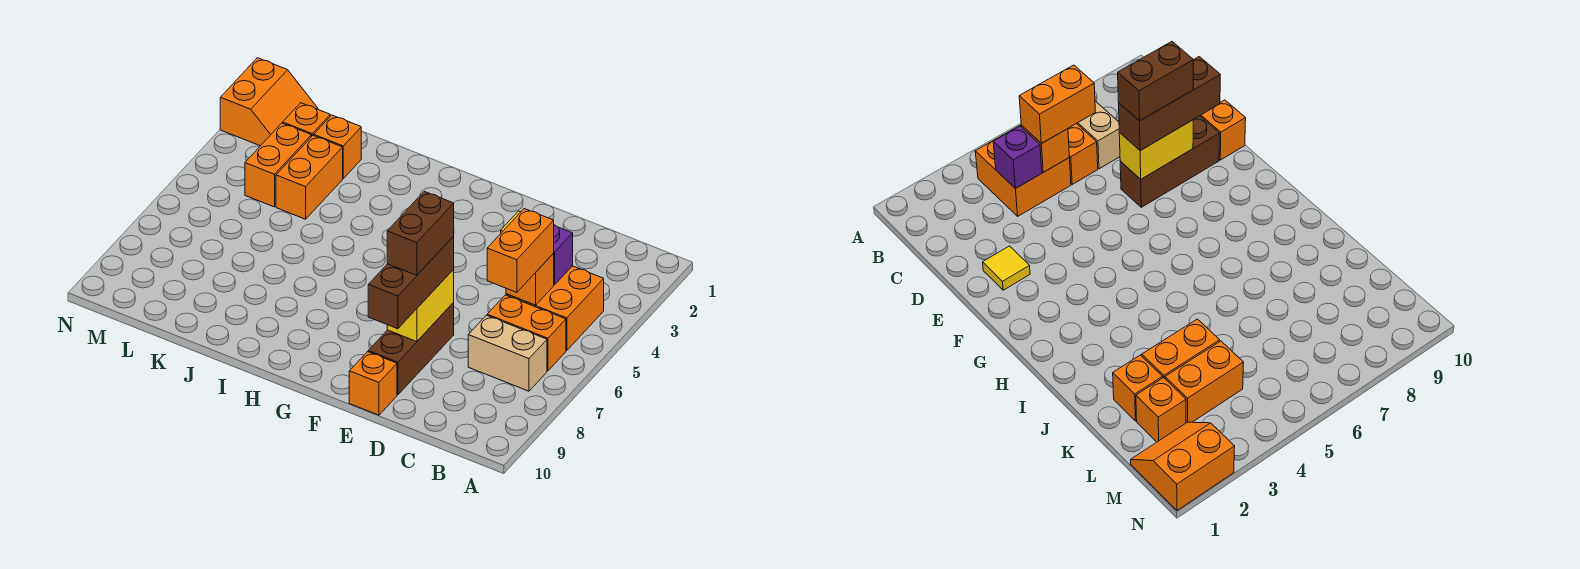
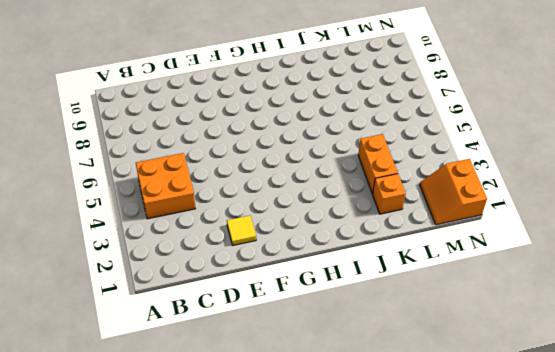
none -> orange 1x2 brick [487,295,566,371]
none -> tan 1x2 brick [468,315,547,391]
none -> brown 1x3 brick [368,303,454,395]

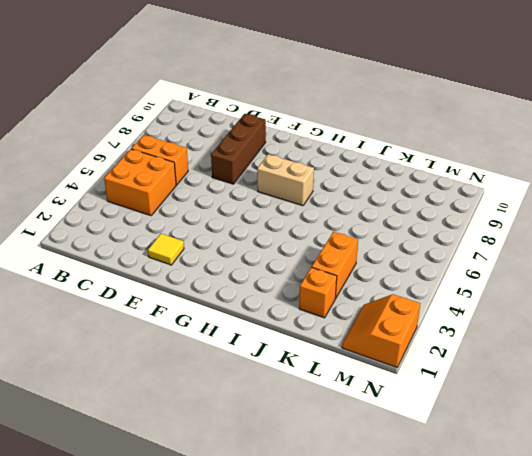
tan 1x2 brick [257,154,314,206] -> tan 1x2 brick moved to [468,315,547,391]
none -> orange 1x1 brick [349,352,397,415]
none -> orange 1x1 brick [283,103,330,137]
none -> orange 1x2 brick [245,123,311,207]

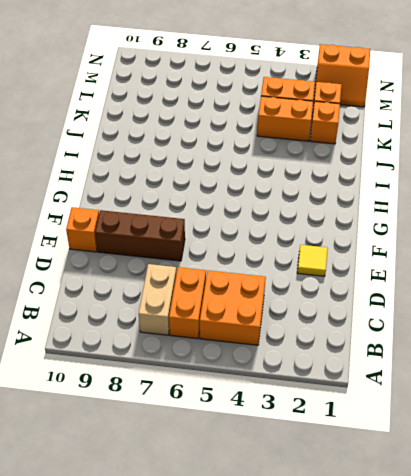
none -> purple 1x1 brick [553,225,573,285]
none -> orange 1x1 brick [506,254,554,305]
none -> yellow 1x2 brick [387,269,454,342]

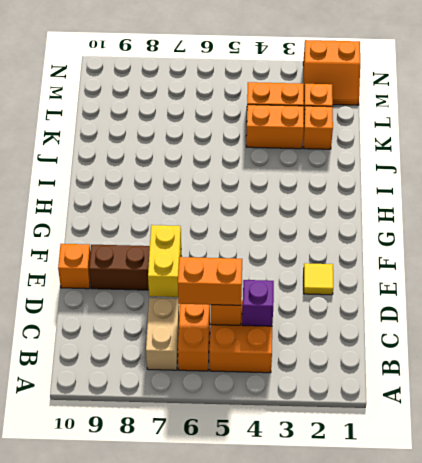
yellow 1x2 brick [148,225,181,297] -> yellow 1x2 brick turned to [387,269,454,342]
none -> brown 1x3 brick [368,236,454,329]
none -> brown 1x2 brick [387,191,454,275]

